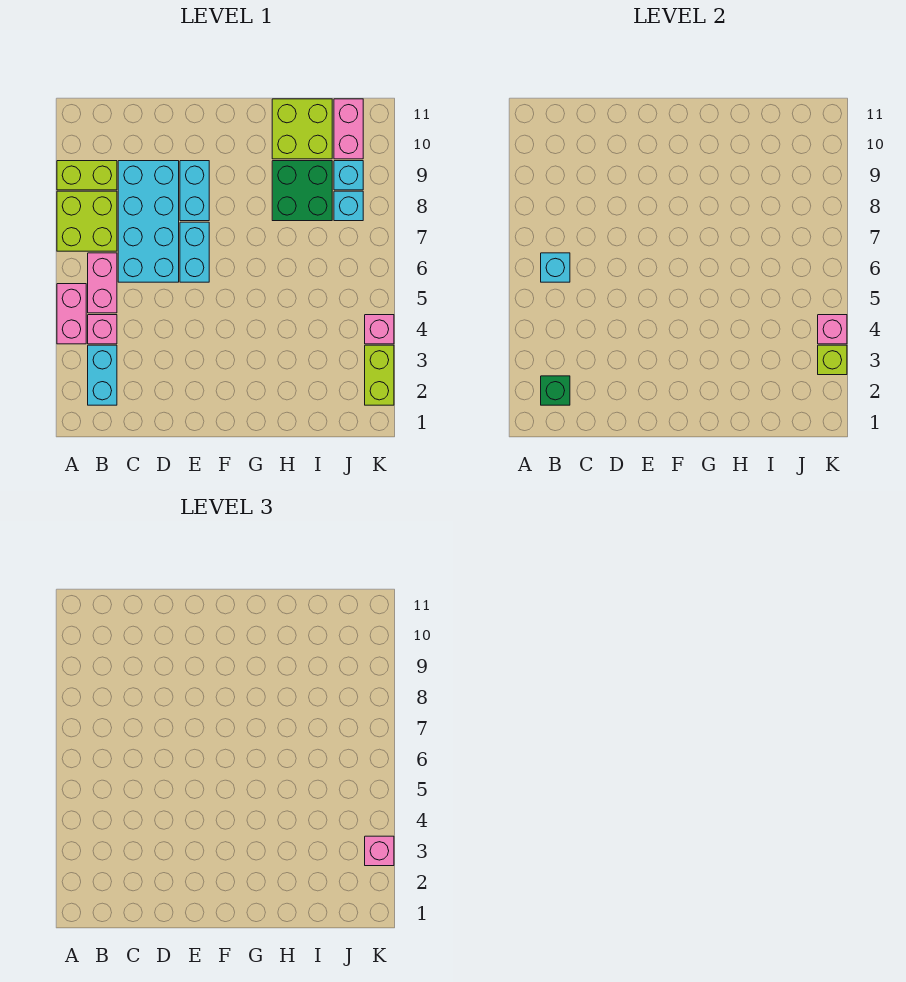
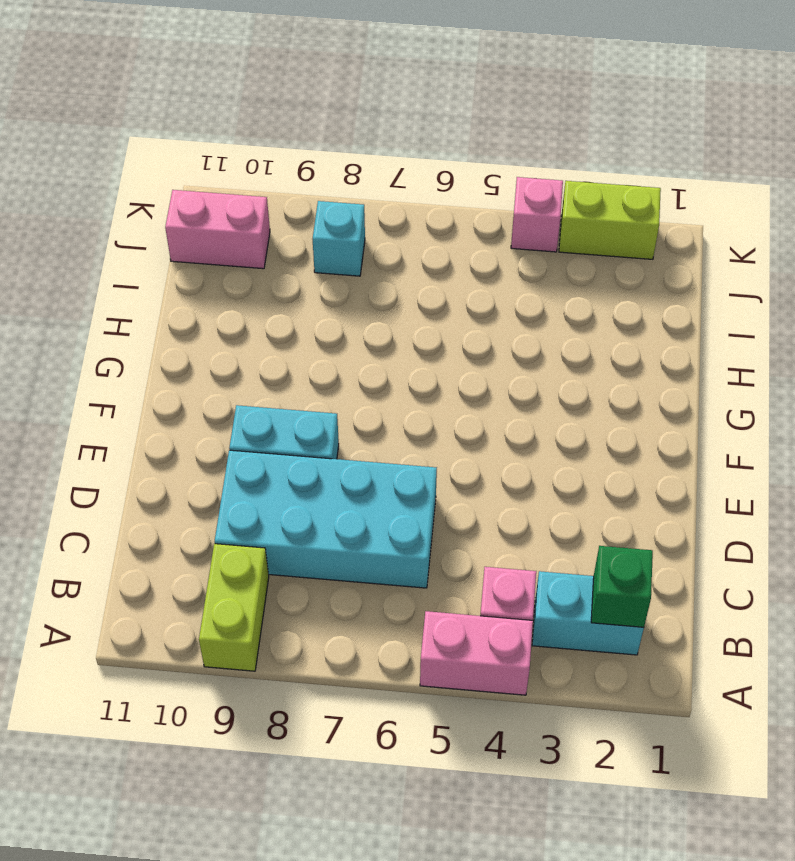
none -> lime 2x2 brick [57,191,117,251]
none -> pink 1x2 brick [88,253,117,313]
none -> cyan 1x2 brick [180,222,209,282]

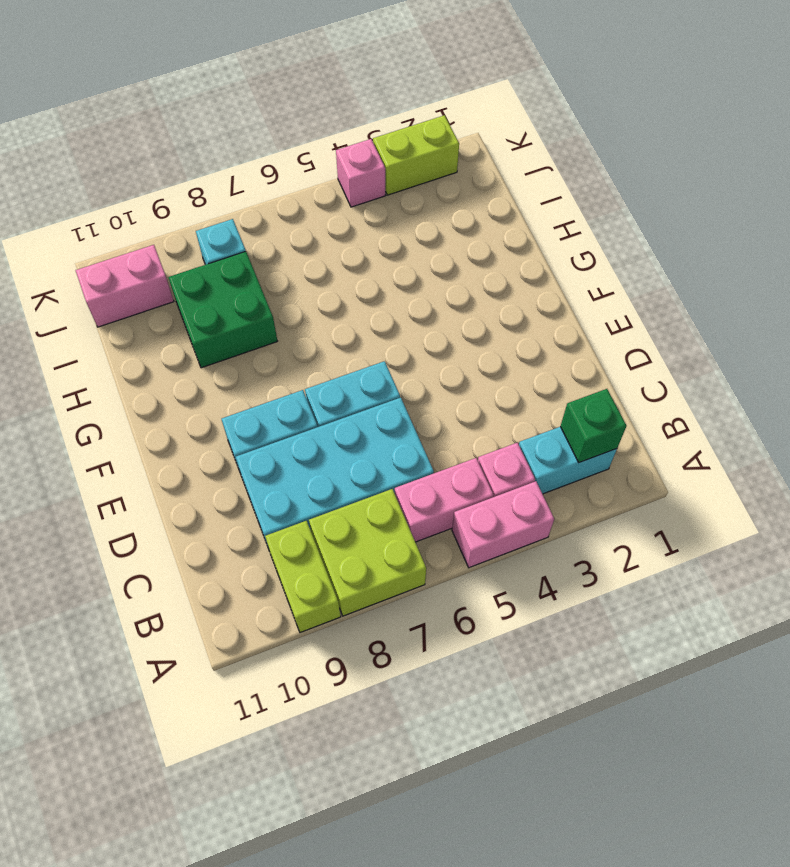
none -> lime 2x2 brick [272,99,332,159]
none -> cyan 1x1 brick [334,161,363,190]
none -> cyan 1x1 brick [541,253,570,282]

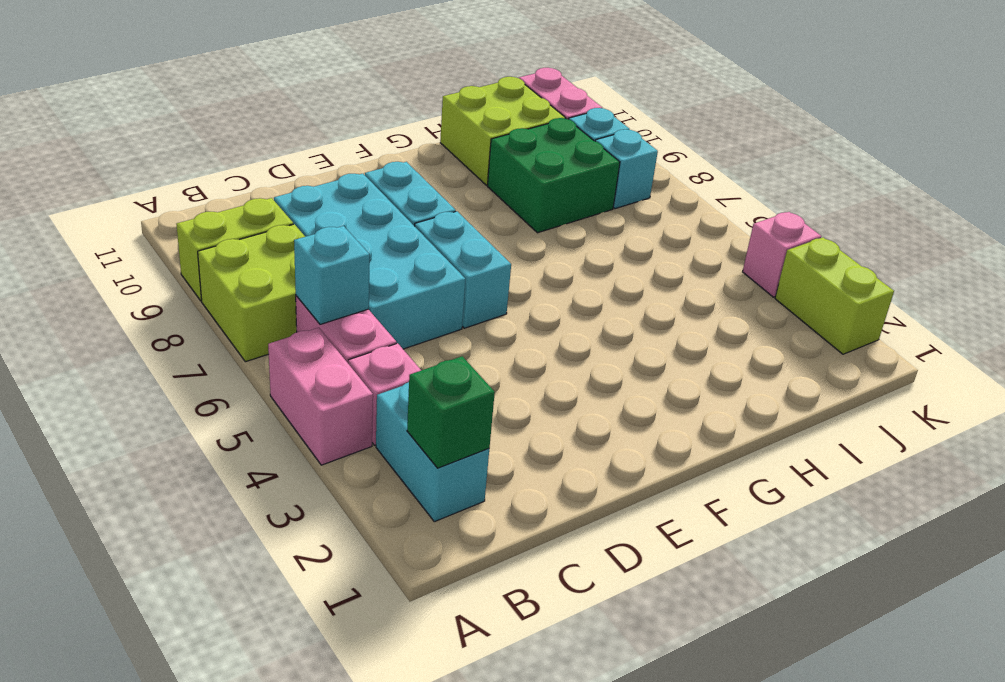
none -> lime 1x1 brick [818,345,847,375]
none -> pink 1x1 brick [818,315,847,344]
none -> pink 1x1 brick [365,836,394,866]

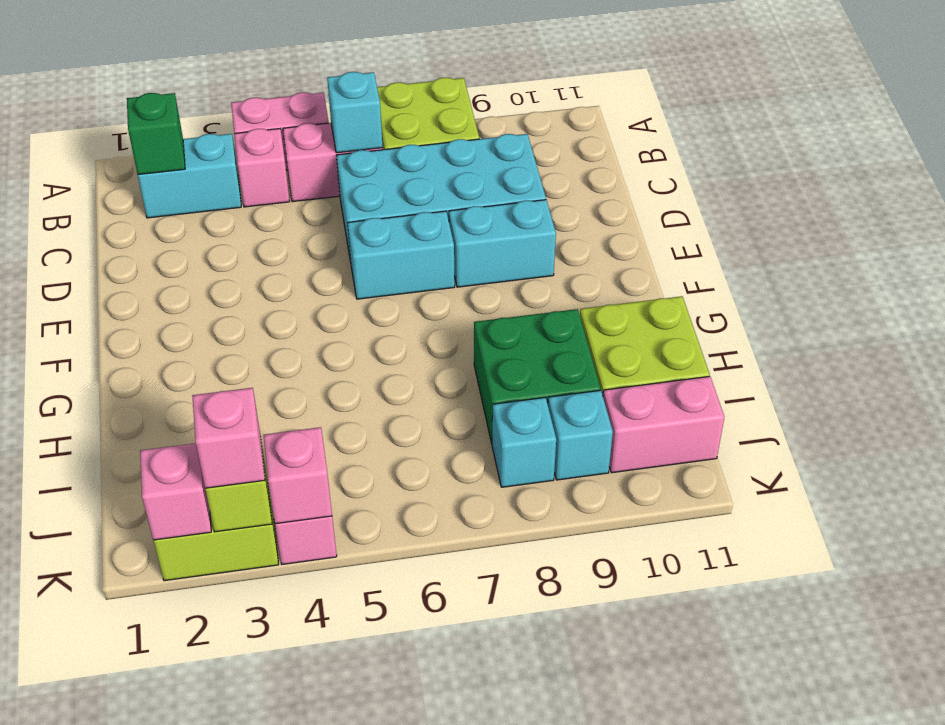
pink 1x1 brick [140,443,211,540] -> none
none -> lime 1x2 brick [57,161,117,190]

